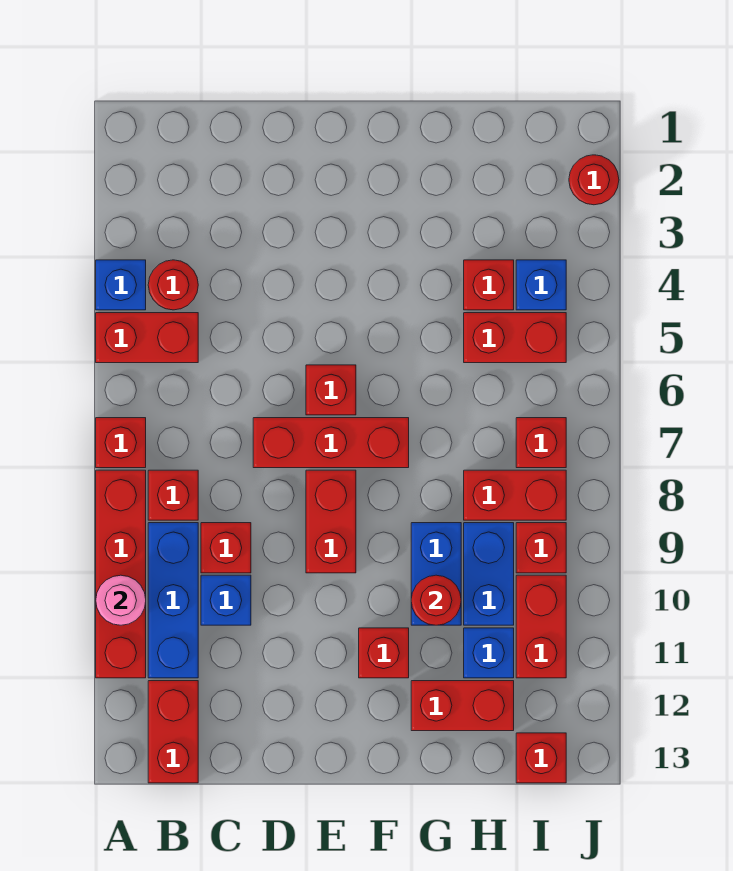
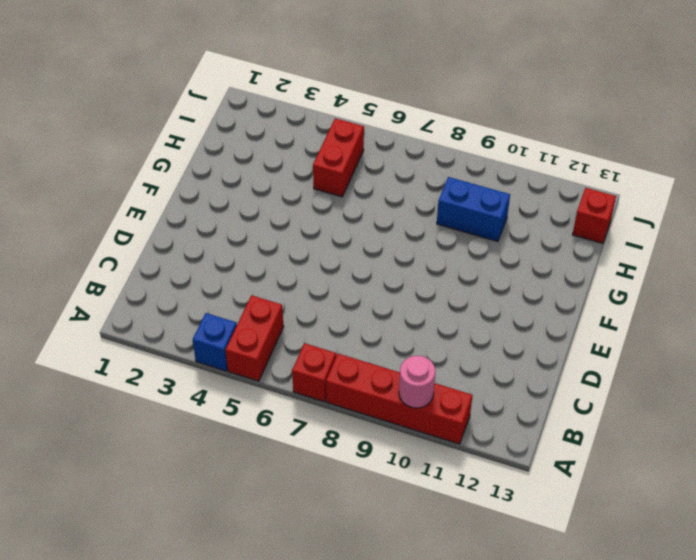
none -> red 1x1 round brick [148,260,198,310]
none -> red 1x1 brick [148,470,198,520]
none -> blue 1x3 brick [148,523,198,678]

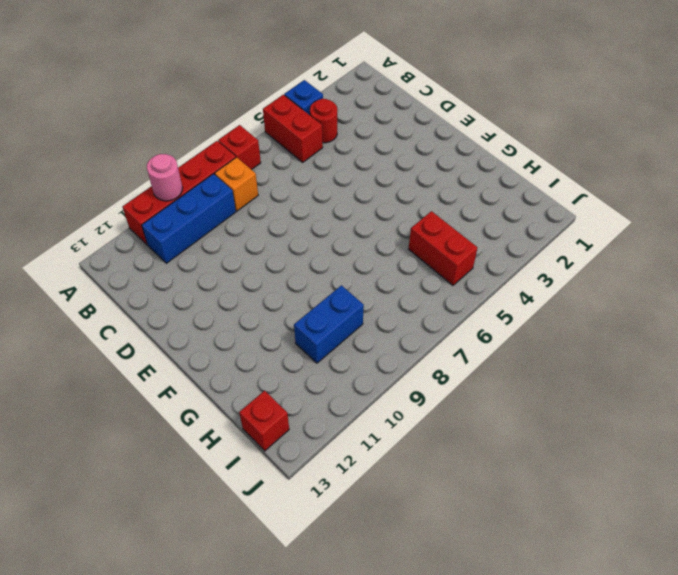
orange 1x1 brick [215,157,258,211] -> red 1x1 brick [148,470,198,520]
none -> red 1x2 brick [148,681,198,783]
none -> red 1x1 brick [201,523,251,573]
none -> blue 1x1 brick [201,575,251,625]

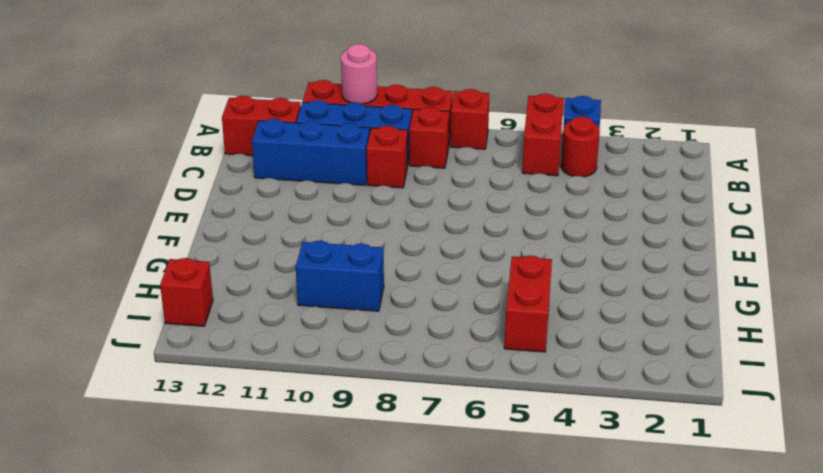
blue 1x3 brick [252,119,370,185] -> blue 1x1 brick [201,575,251,625]
none -> red 1x3 brick [253,418,409,468]
none -> red 1x1 brick [306,365,356,415]
none -> red 1x2 brick [306,470,356,573]

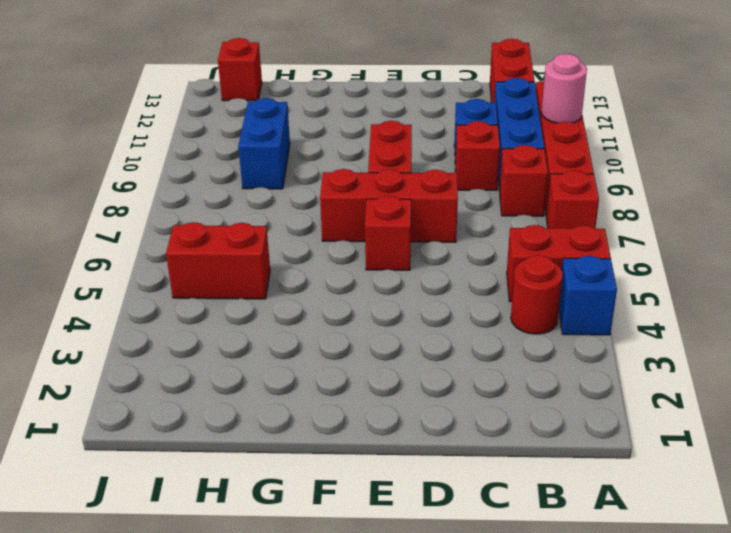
none -> red 1x1 brick [359,628,409,678]
none -> blue 1x2 brick [411,523,461,625]
none -> red 1x2 brick [411,681,514,731]

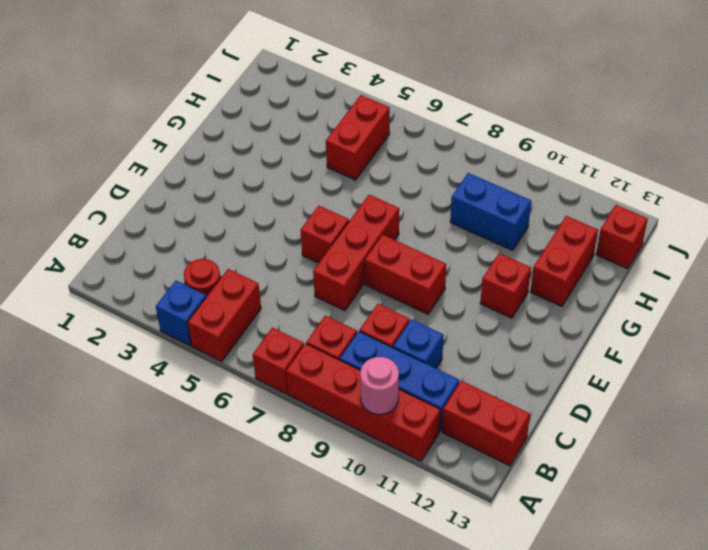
none -> blue 1x2 brick [411,523,461,625]
none -> red 1x1 brick [464,260,514,310]
none -> red 1x2 brick [464,470,566,520]

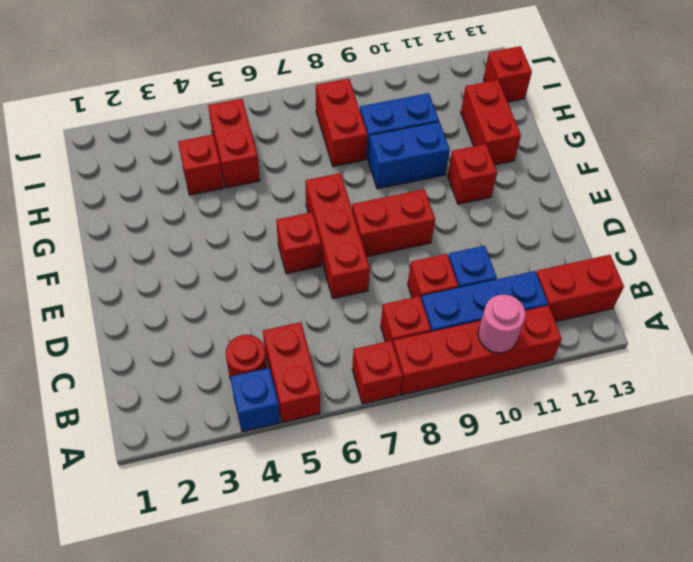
none -> blue 1x1 brick [464,628,514,678]
none -> blue 1x1 brick [516,260,566,310]
none -> red 1x1 brick [516,418,566,468]

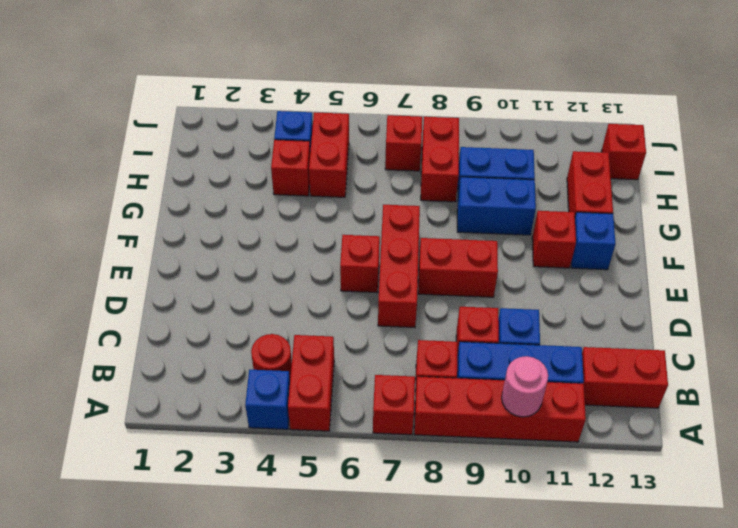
blue 1x1 brick [571,212,615,270] -> blue 1x1 brick moved to [464,628,514,678]
none -> red 1x1 brick [516,523,566,573]
none -> red 1x2 brick [516,575,566,678]
none -> red 1x1 round brick [569,155,619,205]

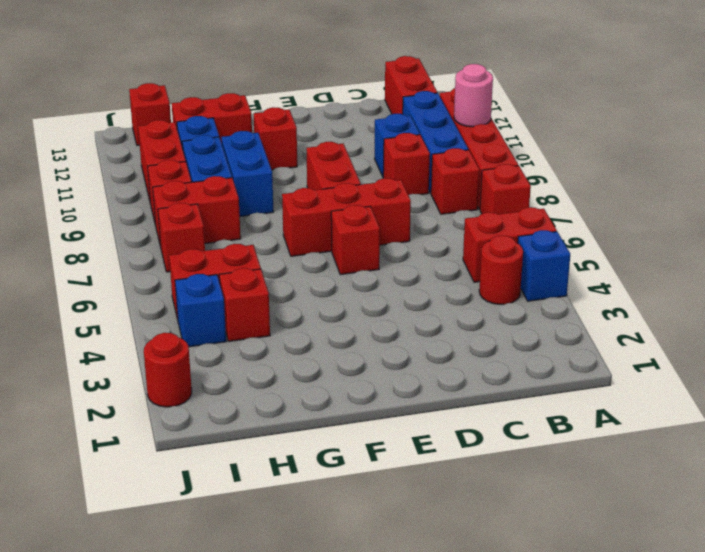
none -> red 1x1 round brick [411,575,461,625]

